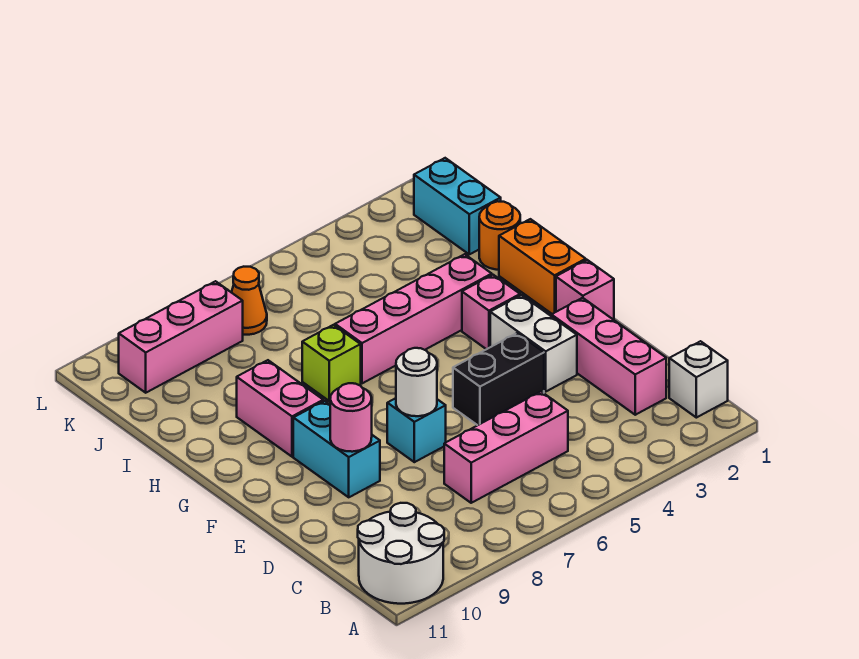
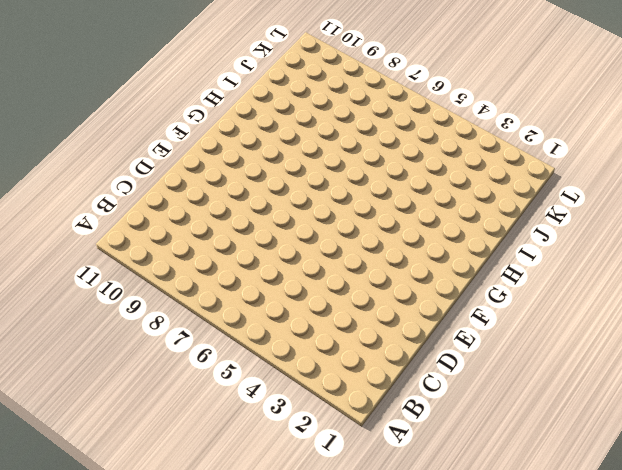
none -> white 2x2 round brick [358,503,444,604]
none -> white 1x1 brick [669,341,728,418]
none -> pink 1x3 brick [551,298,666,415]

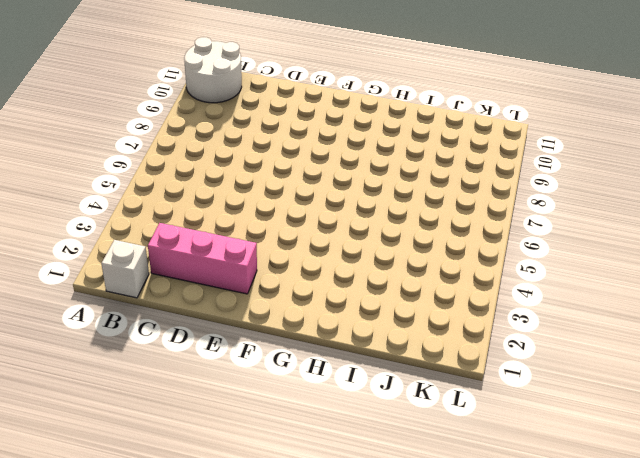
none -> pink 1x3 brick [444,392,568,503]
none -> white 1x2 brick [490,295,577,392]
none -> black 1x2 brick [453,333,544,425]

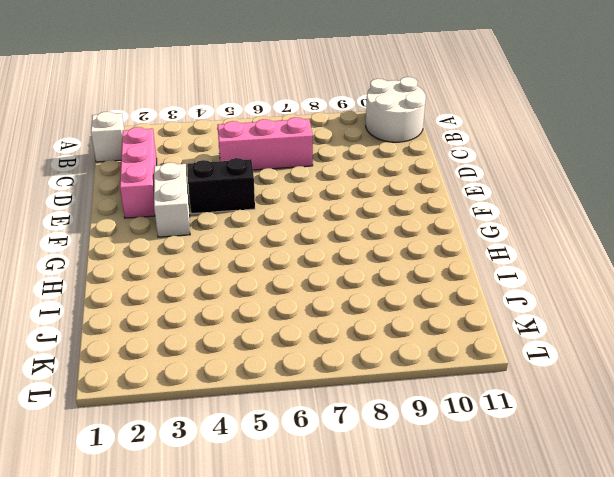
none -> cyan 1x1 brick [387,398,446,462]
none -> cyan 1x2 brick [293,401,380,497]
none -> pink 1x1 brick [556,260,614,320]

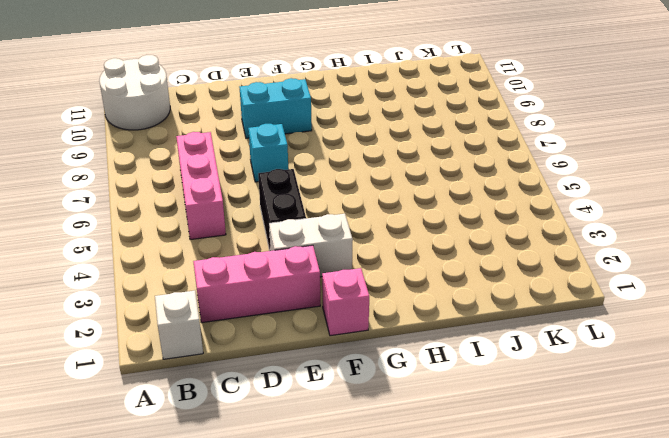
none -> orange 1x2 brick [499,219,586,314]
none -> pink 1x1 brick [462,275,520,349]
none -> pink 1x2 brick [237,360,323,457]

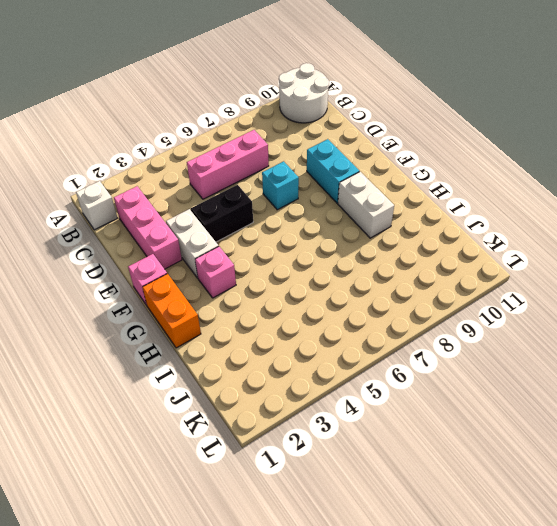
white 1x2 brick [338,172,394,238] -> pink 1x2 brick [237,360,323,457]
none -> pink 1x4 brick [335,254,492,383]
none -> lime 1x1 brick [302,325,361,401]
none -> orange 1x1 round brick [479,201,520,270]

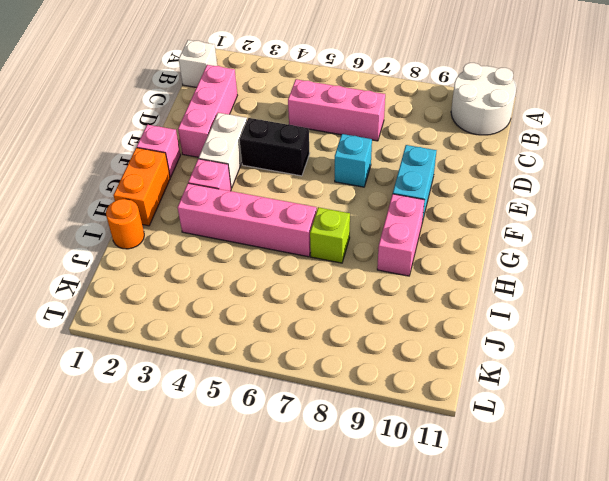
none -> cyan 1x2 brick [414,158,501,254]
none -> orange 1x1 cone [232,267,267,335]
none -> pink 1x3 brick [119,281,243,393]

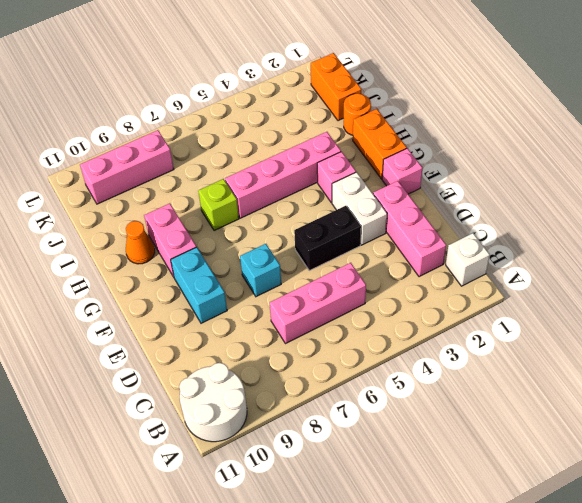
orange 1x1 cone [126,221,155,264] -> orange 1x1 cone moved to [232,267,267,335]
orange 1x2 brick [311,53,361,121] -> cyan 1x2 brick [414,158,501,254]
none -> white 1x1 round brick [396,348,437,416]
none -> pink 1x1 round brick [330,383,372,452]

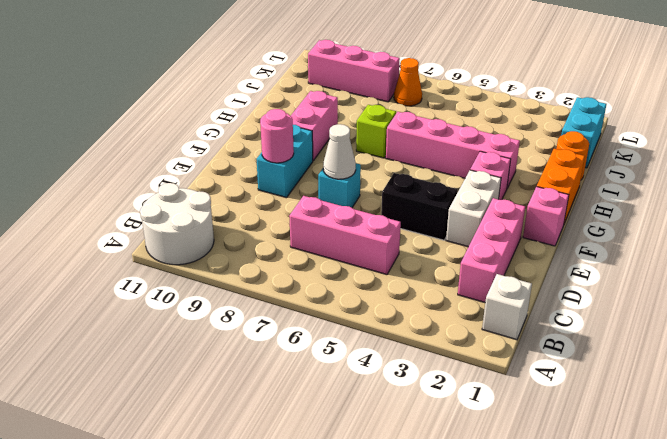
white 1x1 cone [323,124,356,179] -> white 1x1 round brick [396,348,437,416]

